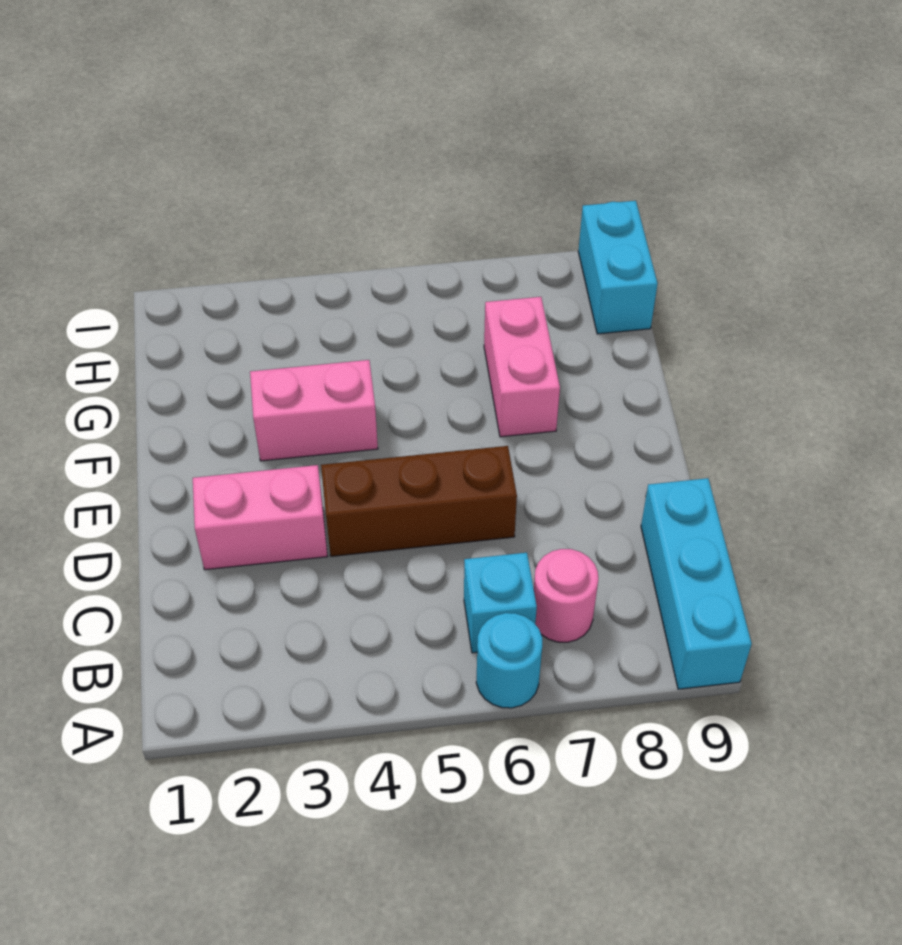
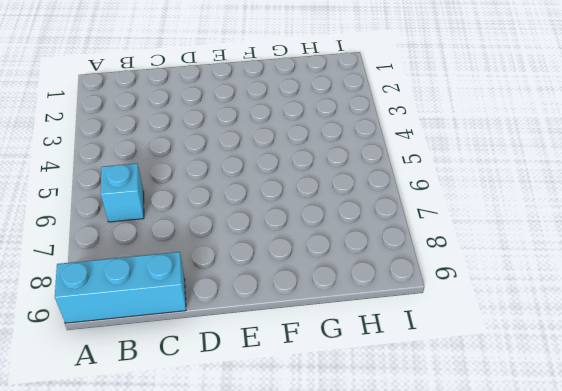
none -> cyan 1x1 round brick [476,613,542,708]
none -> pink 1x1 round brick [534,549,598,642]

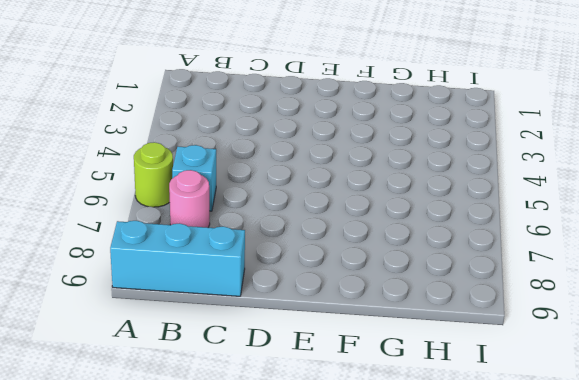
lime 1x1 round brick [134,142,173,207] -> cyan 1x1 round brick [476,613,542,708]
none -> pink 1x2 brick [193,465,328,570]
none -> brown 1x3 brick [321,446,517,556]

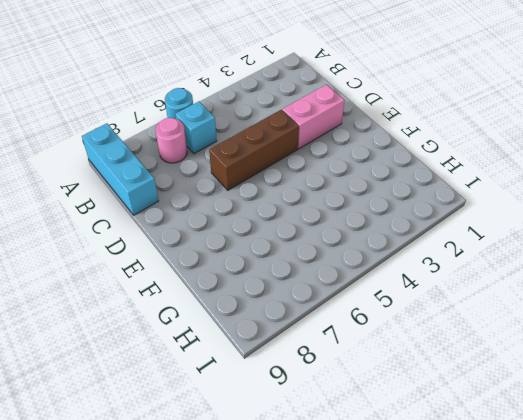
none -> pink 1x2 brick [250,360,378,461]
none -> pink 1x2 brick [484,297,560,437]

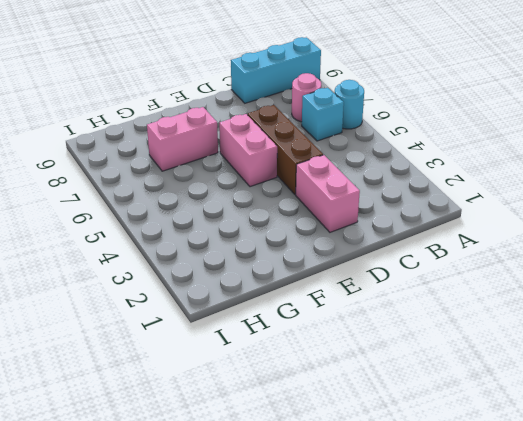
pink 1x2 brick [219,114,277,187] -> pink 1x2 brick moved to [250,360,378,461]
none -> cyan 1x2 brick [578,201,658,334]

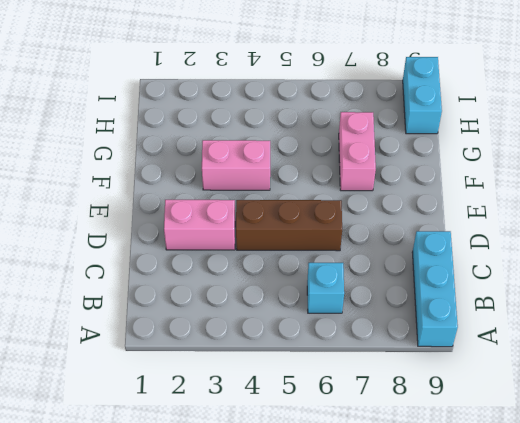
none -> cyan 1x1 round brick [476,613,542,708]
none -> pink 1x1 round brick [534,549,598,642]

